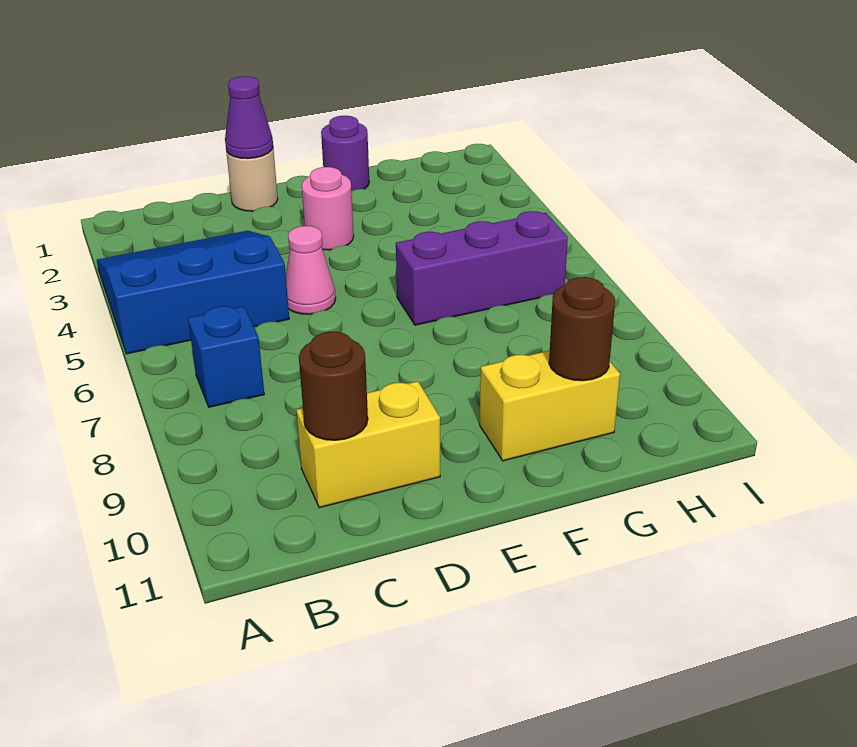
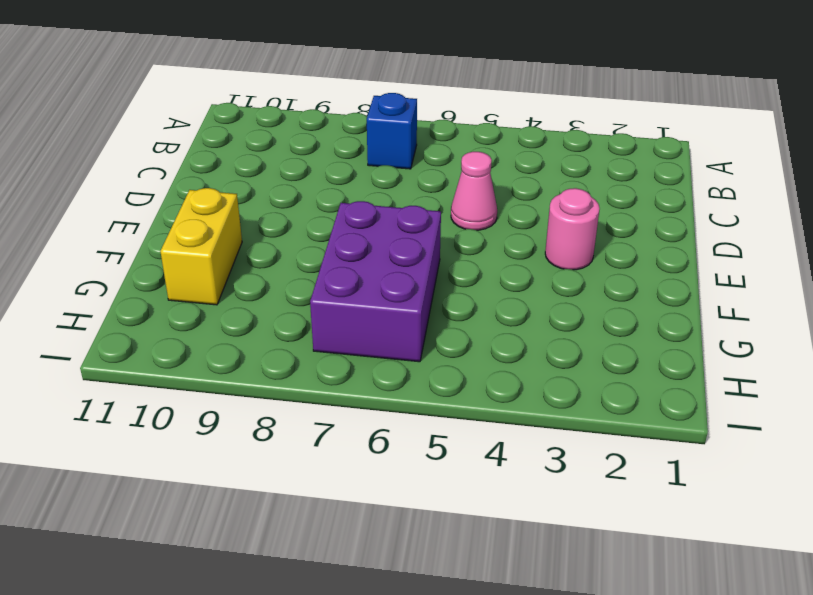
purple 2x3 brick [310,201,441,362] -> purple 1x3 brick [396,211,568,325]
none -> blue 3x3 slope [97,231,289,354]
none -> yellow 1x2 brick [297,381,440,508]
none -> tan 1x1 round brick [226,149,278,211]

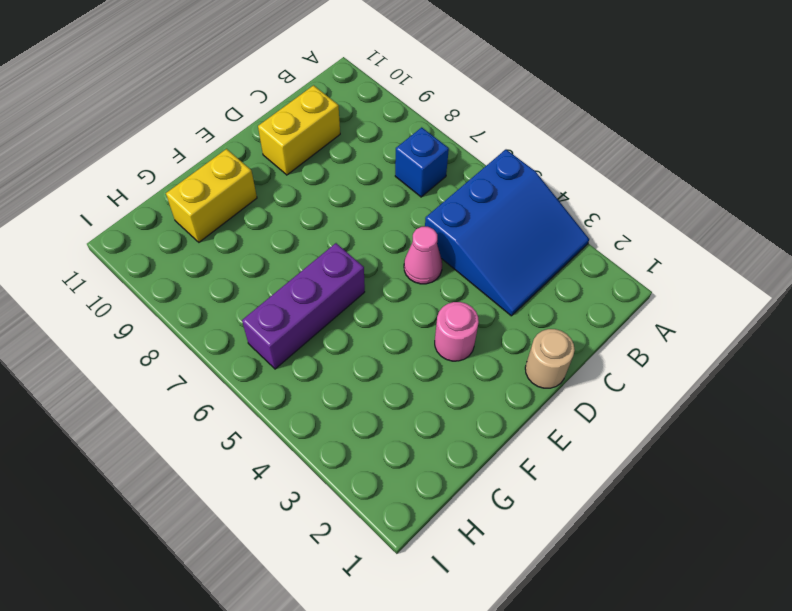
none -> purple 1x1 round brick [321,116,369,191]
none -> brown 1x1 round brick [299,332,368,440]
none -> purple 1x1 cone [225,76,273,159]

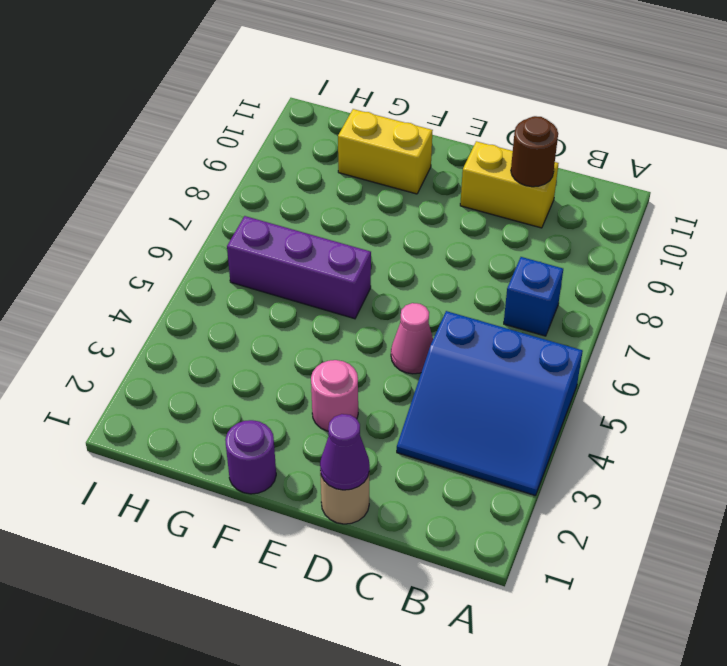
none -> brown 1x1 round brick [549,277,615,381]

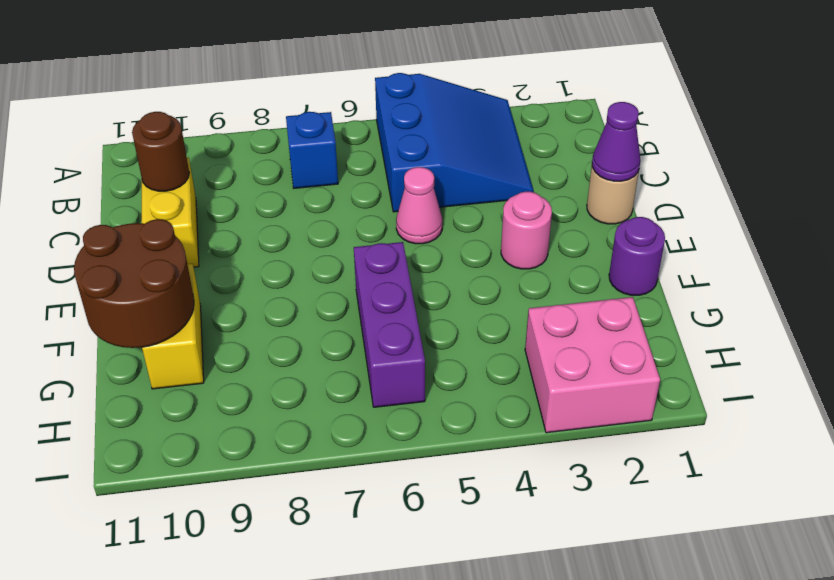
brown 2x2 round brick [74,219,194,348] -> brown 1x1 round brick [549,277,615,381]
pink 2x2 brick [525,297,660,433] -> none

